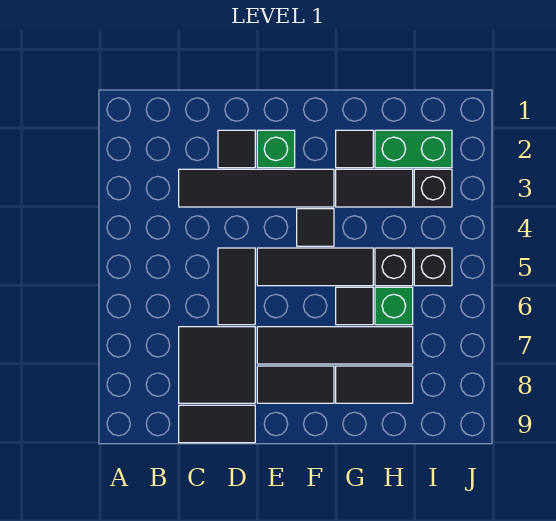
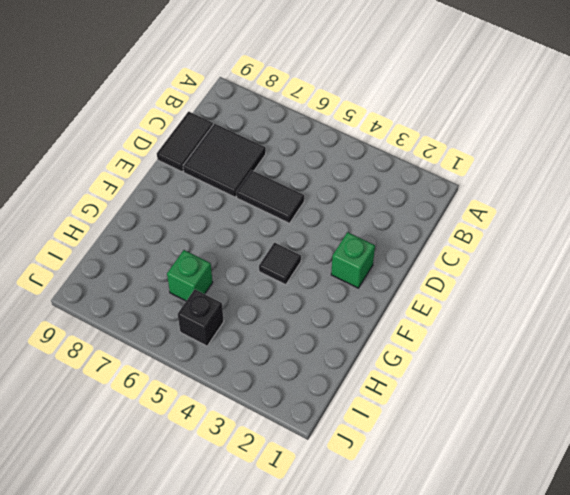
none -> black 1x4 tile [179,169,334,207]
none -> black 1x1 tile [218,130,255,168]
none -> black 1x3 tile [257,248,373,286]

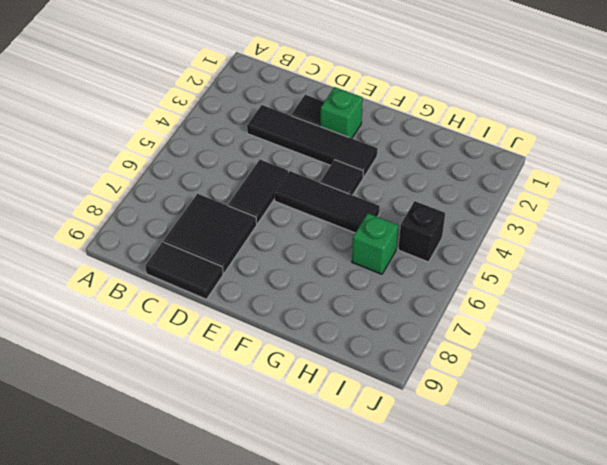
none -> black 1x4 tile [257,327,413,364]
none -> black 1x2 tile [257,366,334,403]
none -> black 1x1 tile [336,130,373,168]

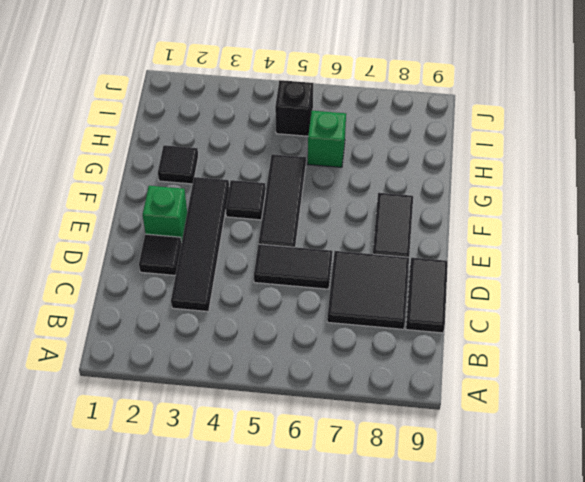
none -> black 1x4 tile [257,327,413,364]
none -> black 1x2 tile [336,169,413,207]
none -> black 1x1 tile [336,287,373,325]

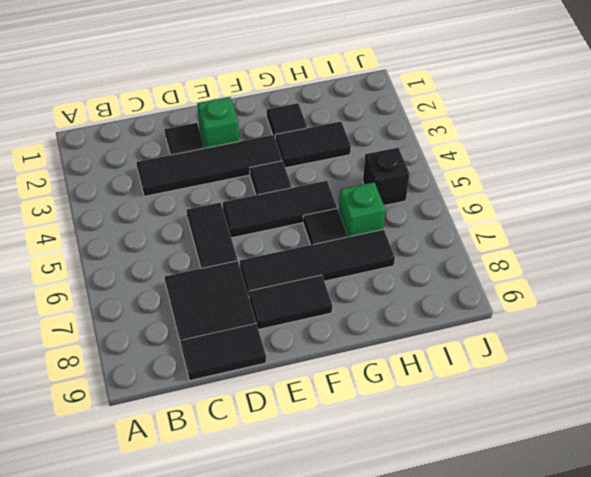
none -> black 1x2 tile [336,366,413,403]
none -> green 1x2 brick [375,130,452,168]
none -> black 1x1 brick [375,248,413,286]

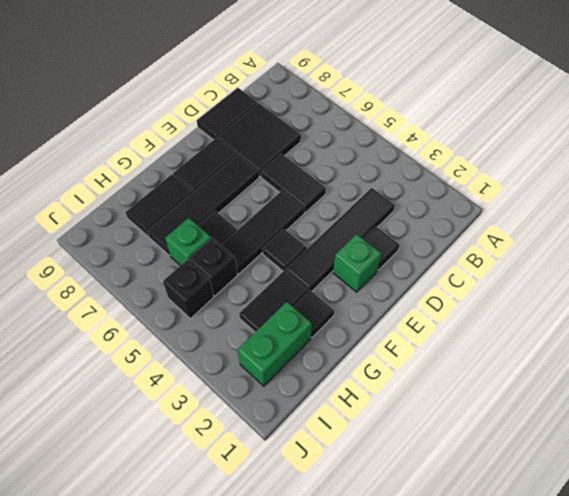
none -> black 1x1 brick [414,169,452,207]

